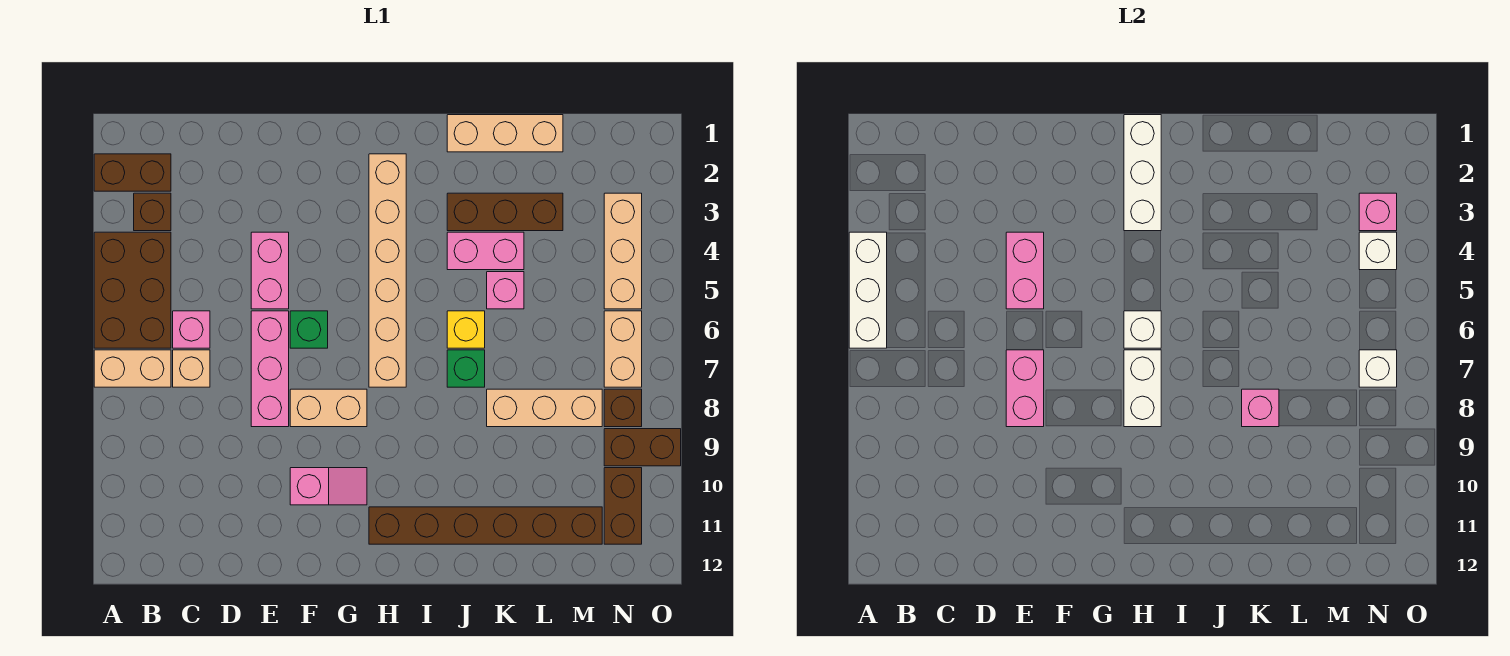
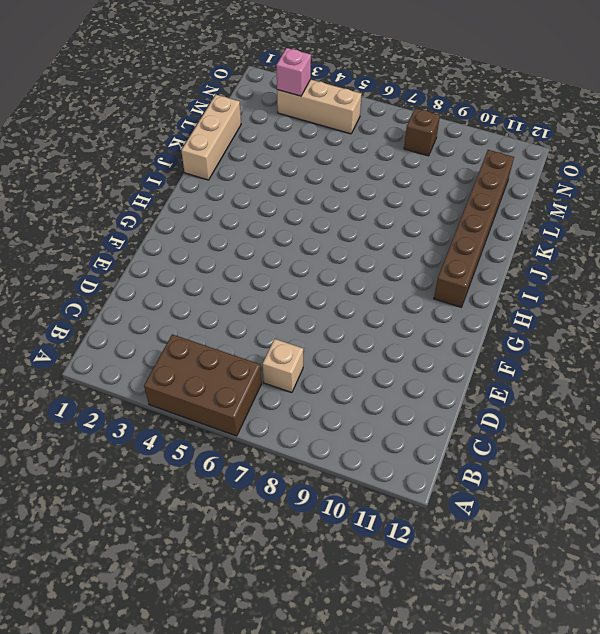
none -> brown 1x2 brick [94,154,171,191]
none -> tan 1x2 brick [94,350,171,387]
none -> brown 1x1 brick [134,193,171,231]
none -> pink 1x1 brick [173,311,210,348]

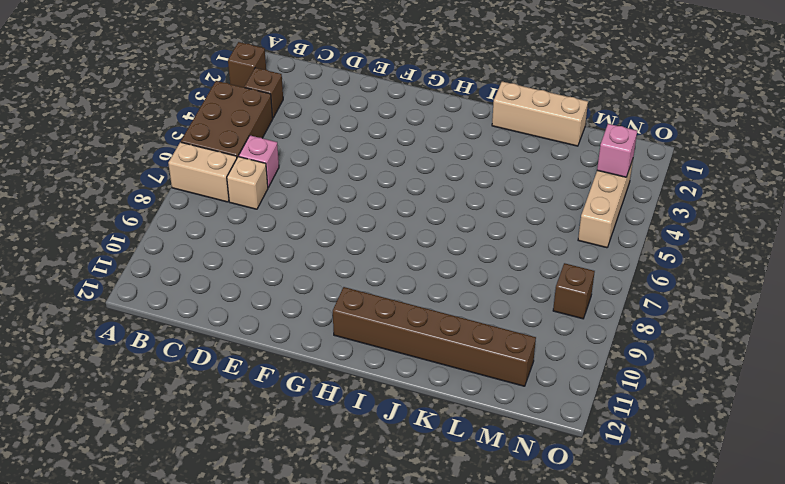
brown 1x1 brick [228,42,266,87] -> brown 1x2 brick [94,154,171,191]
none -> pink 1x2 brick [251,232,289,309]
none -> pink 1x3 brick [251,311,289,427]
none -> green 1x1 brick [290,311,328,348]
none -> tan 1x2 brick [290,389,367,427]

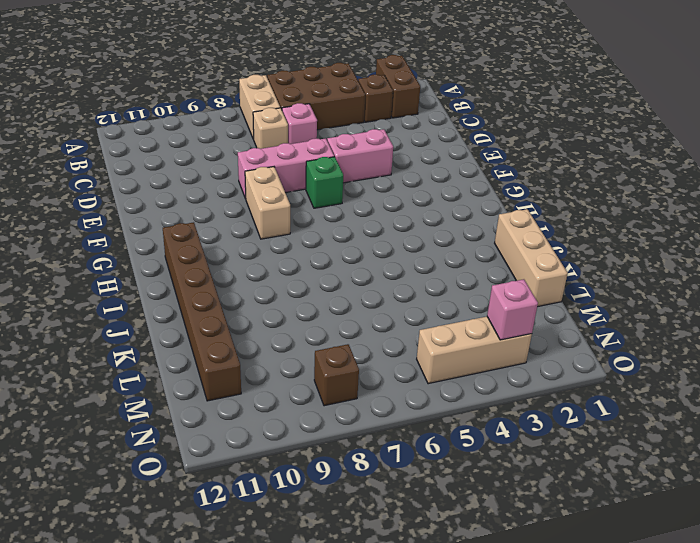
none -> pink 1x2 slope [290,468,367,505]
none -> tan 1x6 brick [369,154,406,387]
none -> brown 1x3 brick [447,193,563,231]
none -> pink 1x2 brick [447,232,524,270]

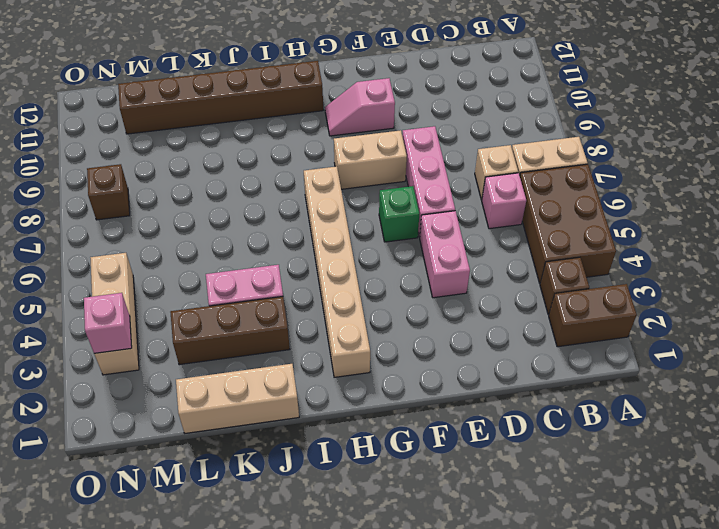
none -> yellow 1x1 brick [447,311,485,348]
none -> green 1x1 brick [447,350,485,387]
none -> pink 1x1 brick [487,272,524,309]
none -> tan 1x3 brick [487,389,602,427]

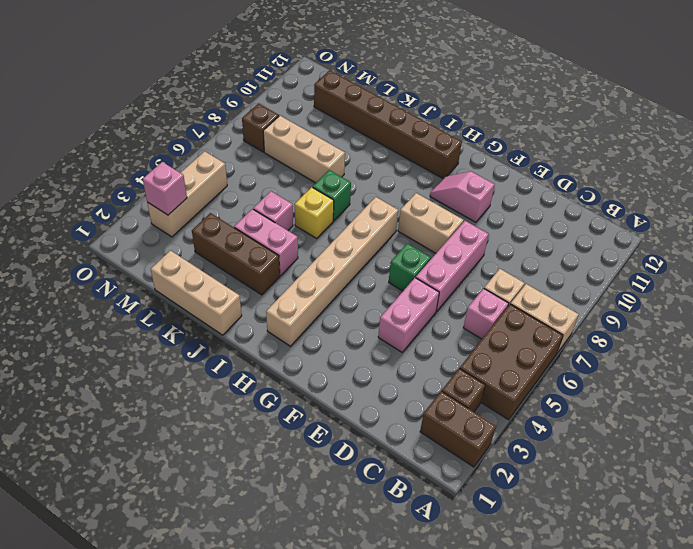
none -> tan 1x2 brick [604,311,642,387]
none -> brown 1x2 brick [604,429,681,466]
none -> brown 1x2 brick [604,468,642,544]
none -> white 1x3 brick [849,232,887,348]

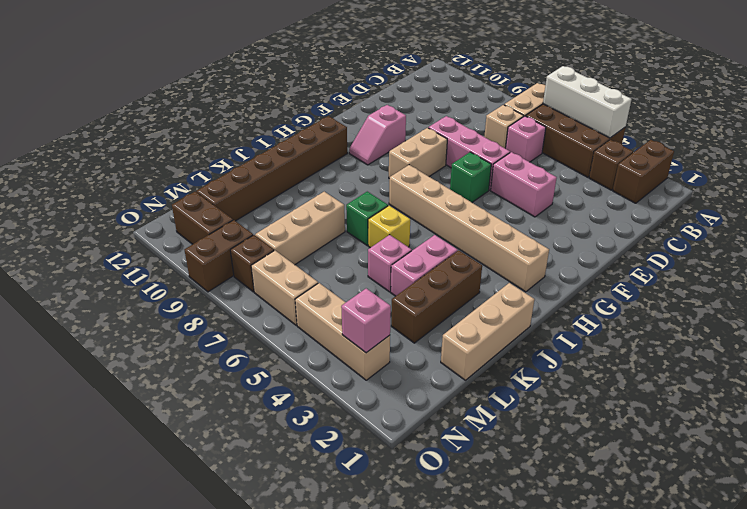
none -> pink 1x2 brick [1006,232,1044,309]
none -> pink 1x2 brick [1006,350,1044,427]
none -> white 1x3 brick [1124,115,1161,231]
none -> white 1x1 brick [1124,311,1161,348]

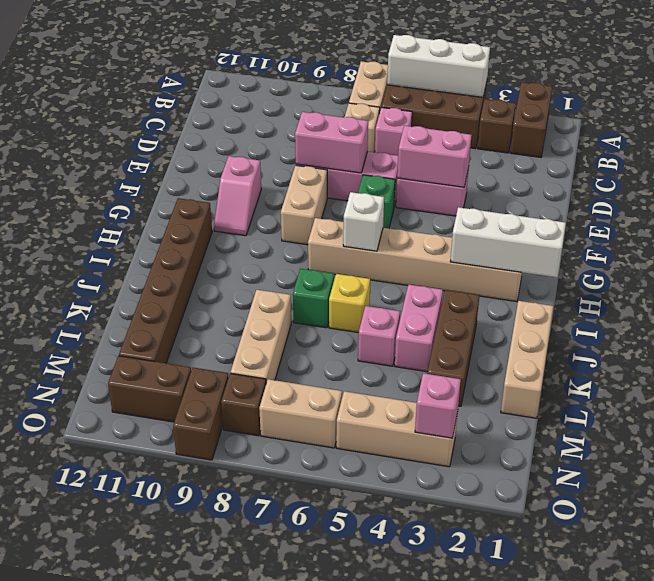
none -> white 1x2 brick [1124,350,1161,427]
none -> pink 1x1 brick [1242,389,1279,427]
none -> white 1x1 brick [1359,232,1397,270]
none -> white 1x1 brick [1359,350,1397,387]

